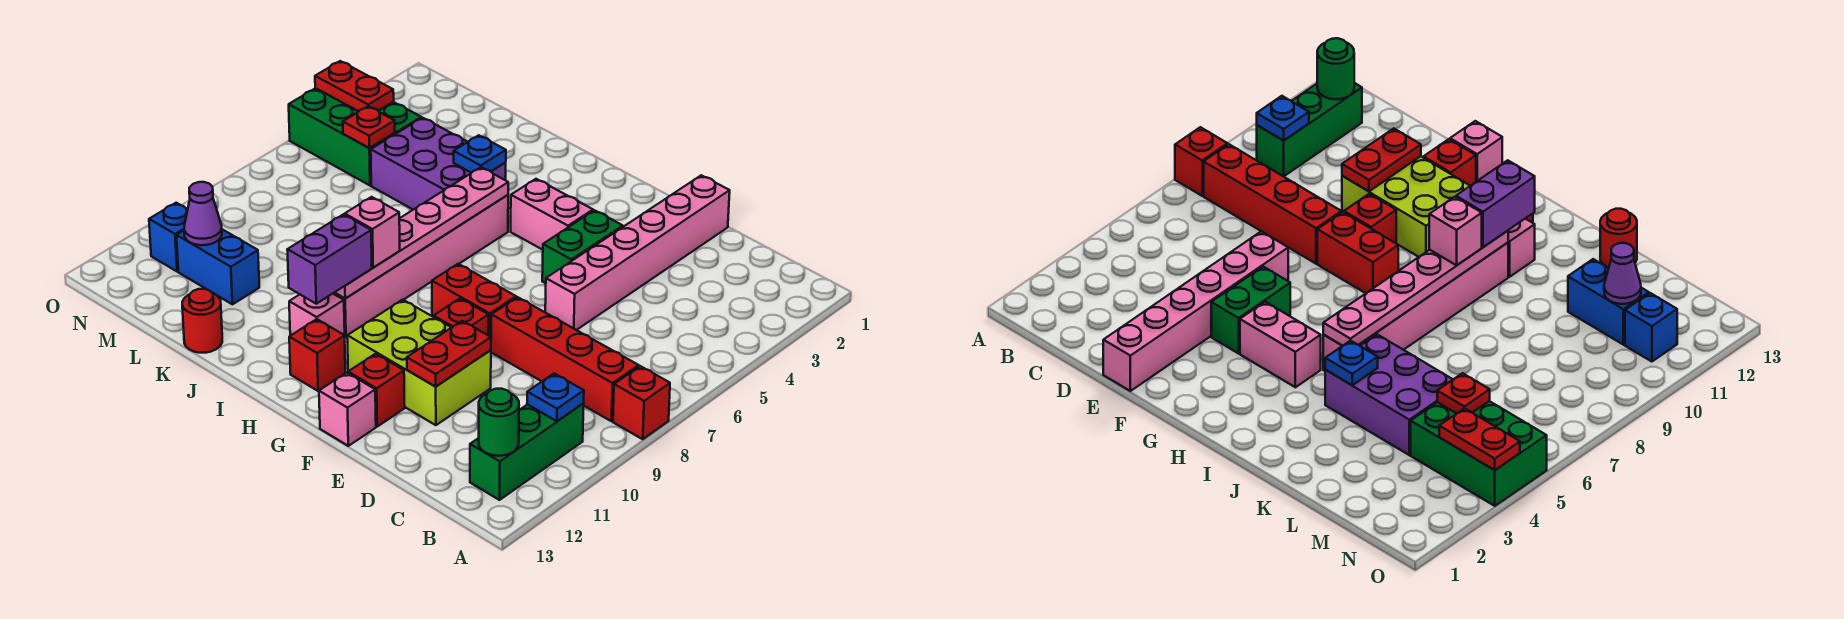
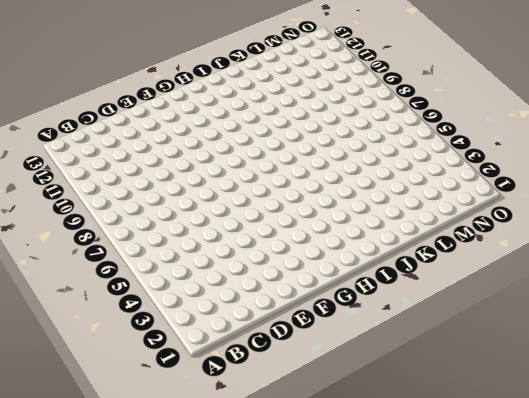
none -> red 1x1 brick [613,366,670,439]
none -> red 1x4 brick [491,297,639,421]
none -> green 1x3 brick [470,404,584,500]

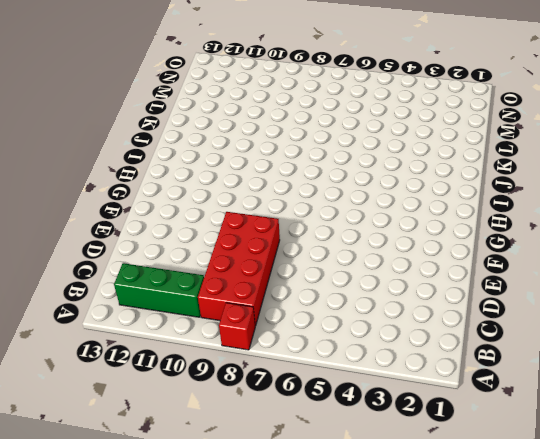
red 2x4 brick [198,212,280,326] -> red 1x4 brick [491,297,639,421]
none -> pink 1x6 brick [545,175,730,330]
none -> lime 2x3 brick [347,300,491,425]
none -> green 1x2 brick [542,210,623,283]

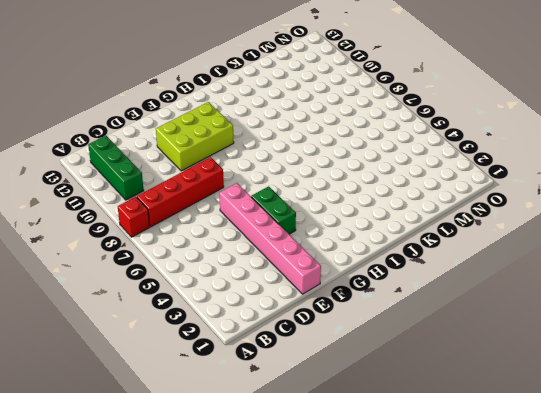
none -> red 1x2 brick [432,264,516,337]
none -> red 1x1 brick [434,298,489,335]
none -> red 1x1 brick [348,354,405,426]

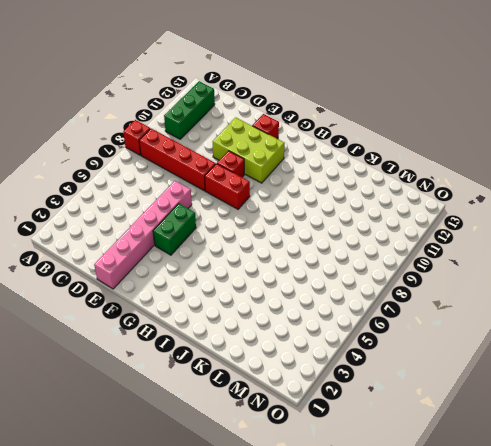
none -> pink 1x1 brick [319,373,376,446]
none -> pink 1x2 brick [511,179,593,250]
none -> red 1x1 brick [289,319,345,391]

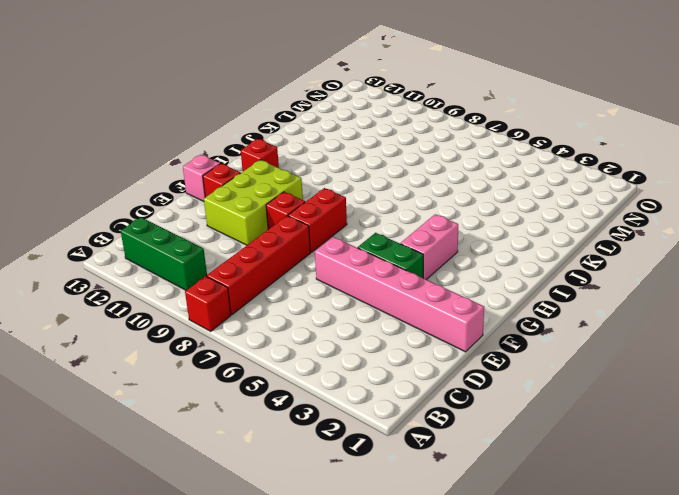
none -> pink 1x6 brick [333,195,508,337]
none -> pink 1x1 brick [289,294,345,336]
none -> purple 2x3 brick [371,118,506,210]

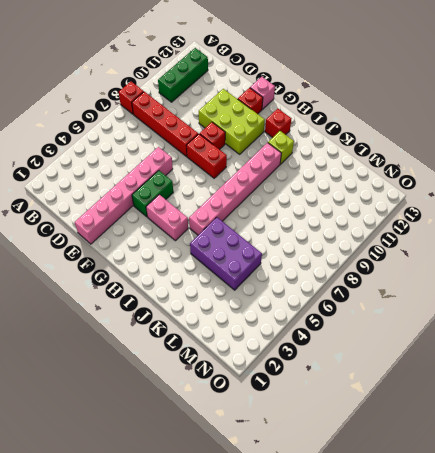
lime 1x1 brick [268,131,294,164] -> pink 1x1 brick [289,294,345,336]
none -> red 1x1 round brick [182,289,222,353]
none -> blue 1x2 brick [176,229,259,304]
none -> green 2x3 brick [289,88,421,185]

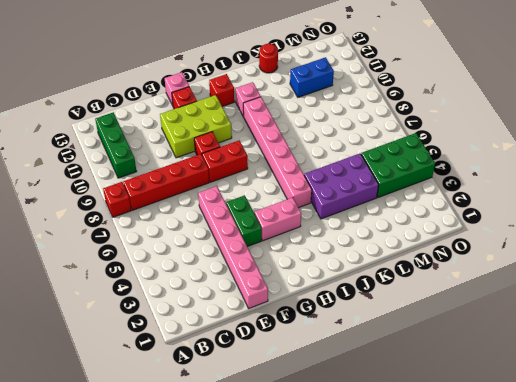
none -> blue 1x1 brick [149,203,188,272]
none -> blue 1x1 plate [527,373,584,421]
none -> green 1x1 round brick [479,389,519,456]

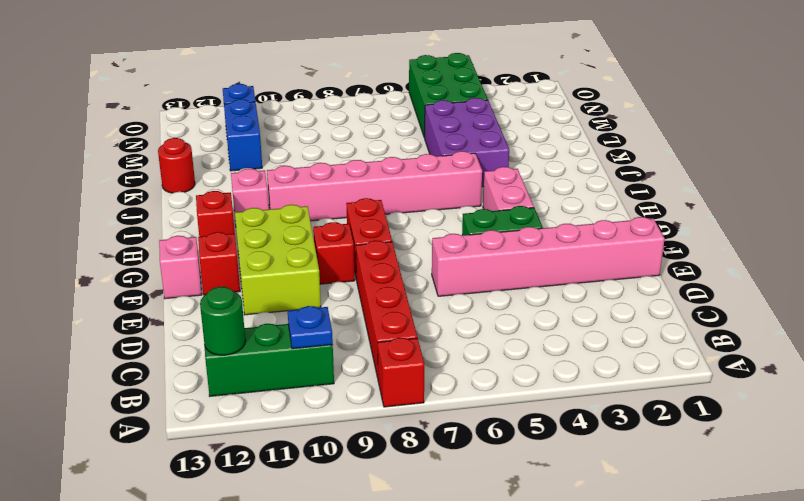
none -> red 1x2 plate [407,321,491,387]
none -> pink 1x6 plate [335,167,508,298]
none -> blue 1x1 plate [454,135,506,173]

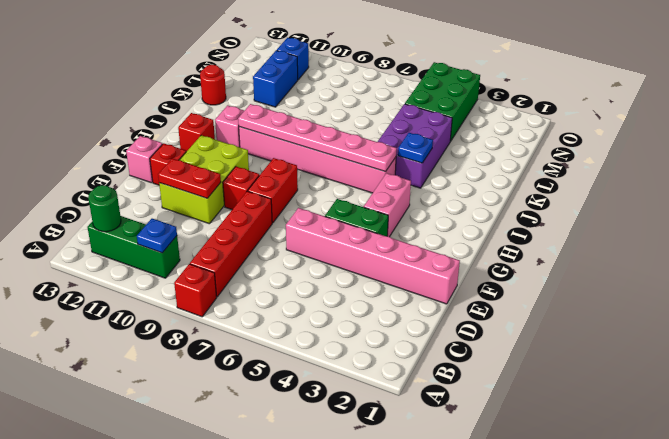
none -> red 1x1 plate [343,106,395,148]
none -> purple 1x1 cone [184,182,222,245]
none -> red 1x2 plate [315,61,394,111]

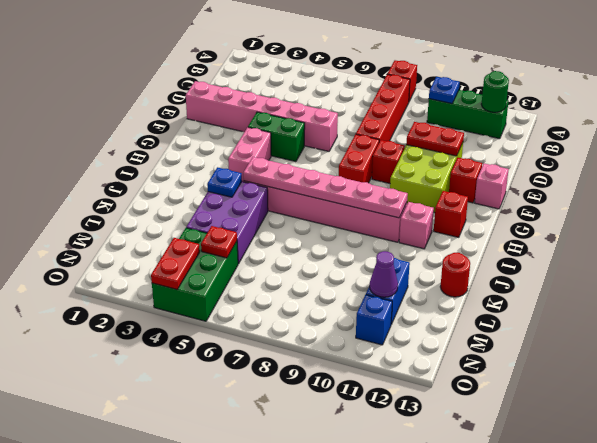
none -> pink 1x1 brick [345,197,400,268]
none -> purple 1x2 brick [287,214,372,304]

